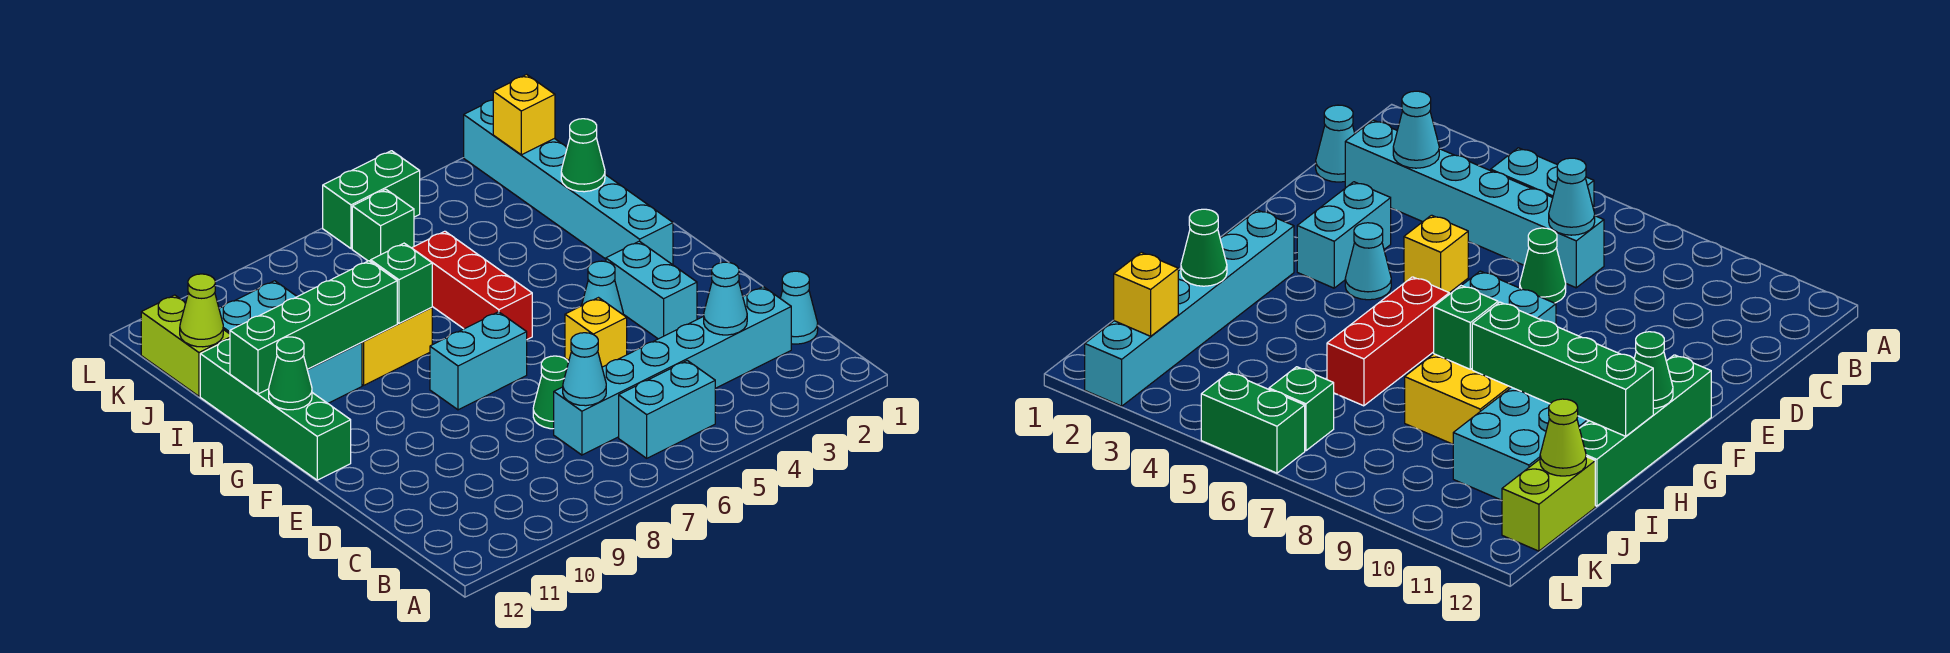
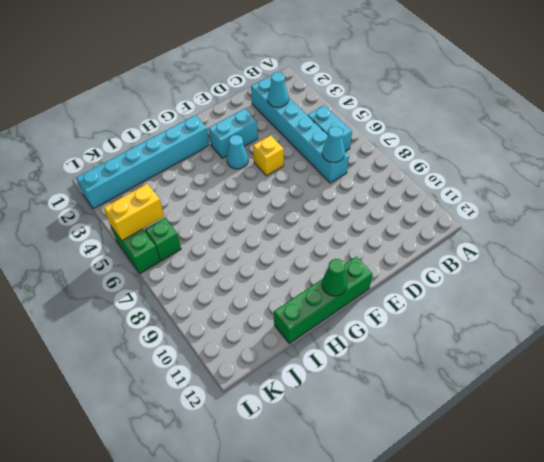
yellow 1x2 brick [104,184,164,240] -> none
none -> cyan 1x1 cone [780,271,818,344]
none -> green 1x1 cone [533,356,568,429]
none -> cyan 1x2 brick [430,312,527,410]

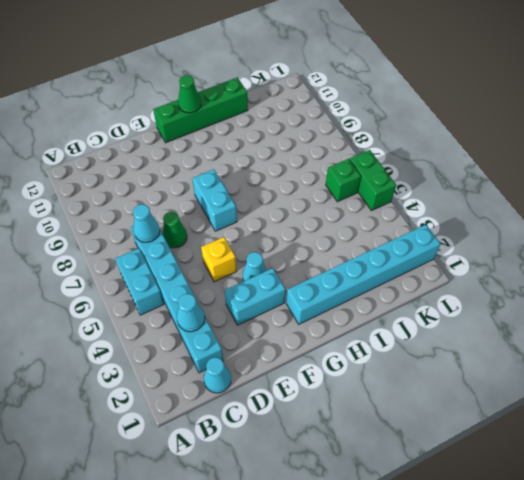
none -> red 1x3 brick [412,231,532,339]
none -> yellow 2x2 brick [362,308,432,385]
none -> cyan 2x3 brick [219,281,362,403]

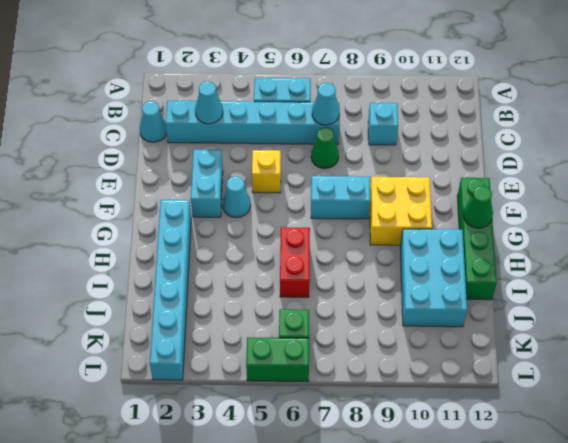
cyan 1x1 brick [368,103,398,145] -> none
yellow 2x2 brick [370,177,432,245] -> yellow 2x2 brick moved to [362,308,432,385]
red 1x2 brick [280,227,310,297] -> red 1x3 brick [412,231,532,339]
none -> lime 1x2 brick [141,295,230,396]
none -> green 1x1 brick [371,243,432,324]
none -> green 1x4 brick [230,261,397,394]

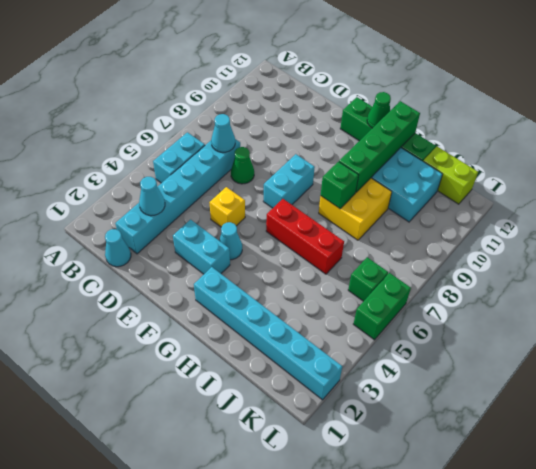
none -> green 1x1 cone [561,119,605,192]
none -> lime 1x1 cone [180,274,223,347]
none -> yellow 1x1 brick [493,74,555,155]

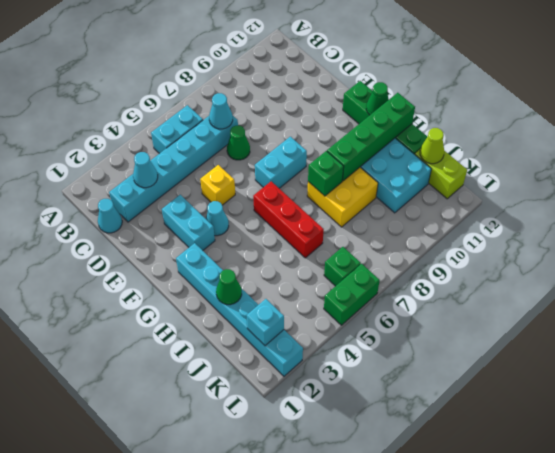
cyan 1x1 brick [247,299,284,346] -> yellow 1x1 brick [493,74,555,155]

